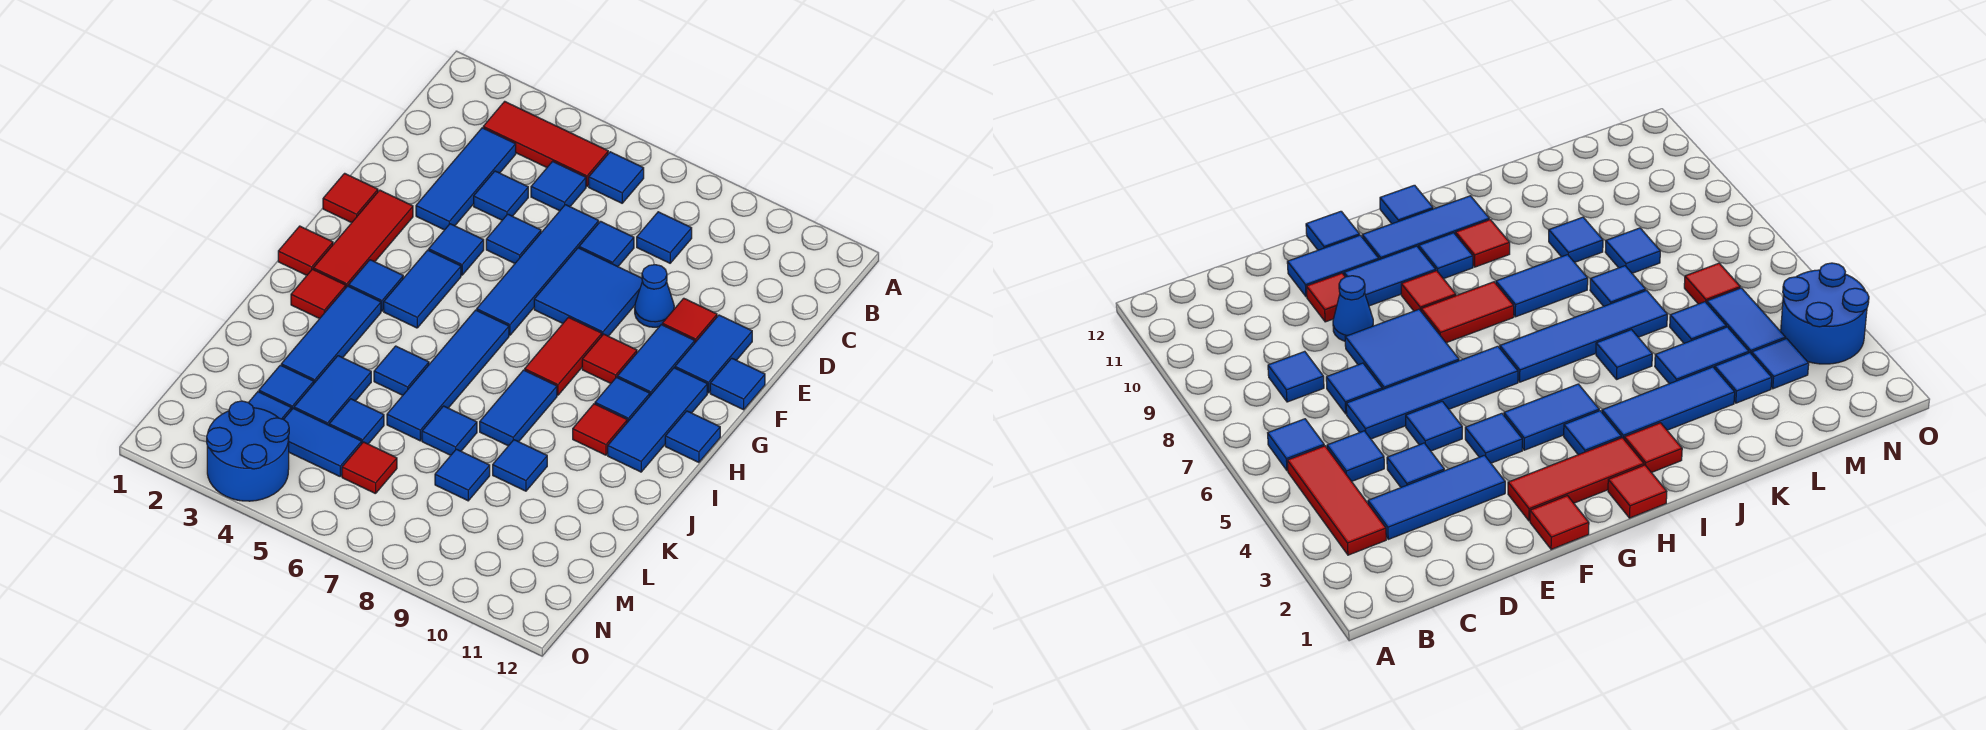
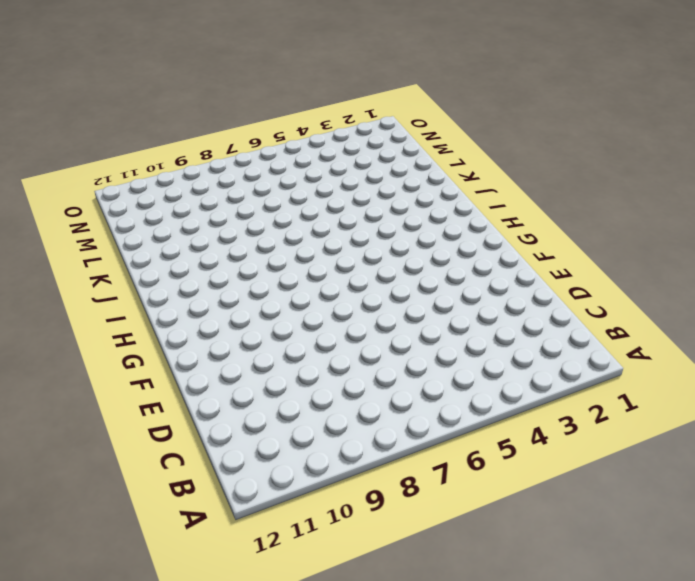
none -> red 1x3 tile [483,101,608,187]
none -> blue 1x1 tile [589,152,644,203]
none -> blue 1x3 tile [416,128,516,230]
none -> blue 1x1 tile [531,161,586,211]

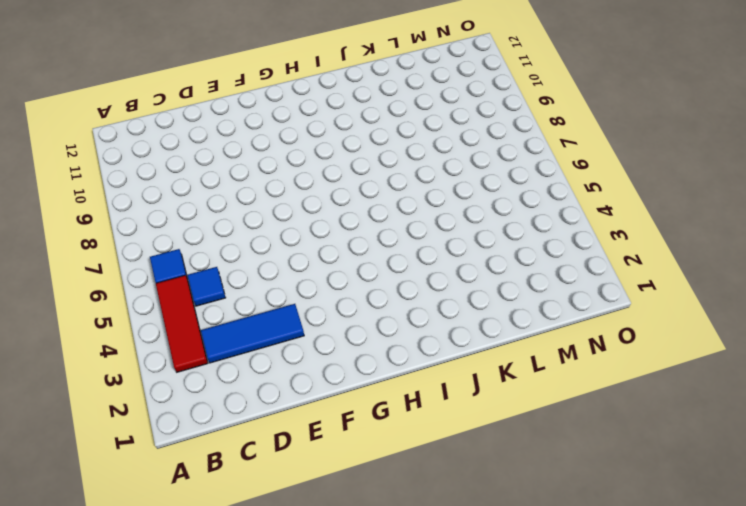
none -> blue 1x1 tile [637,212,692,263]
none -> blue 1x1 tile [474,171,528,220]
none -> blue 1x4 tile [477,205,599,335]
none -> blue 1x1 tile [579,221,634,267]

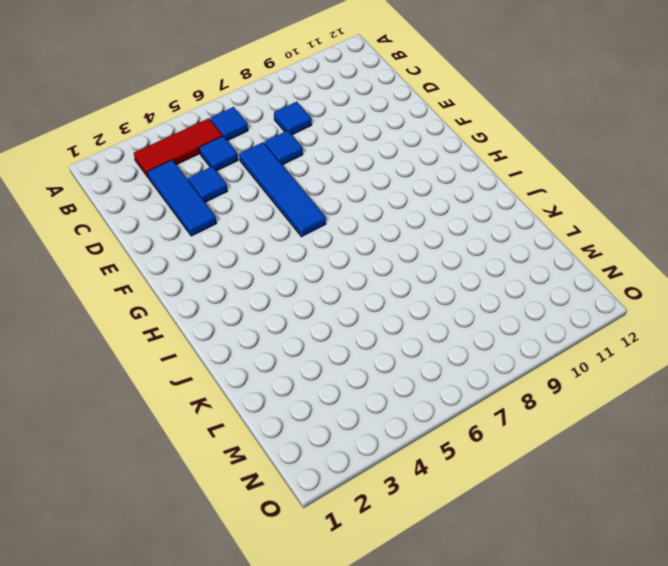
none -> blue 1x1 tile [486,214,541,263]
none -> blue 2x2 tile [534,248,642,336]
none -> blue 1x1 cone [635,265,674,327]
none -> red 1x1 tile [662,298,717,342]

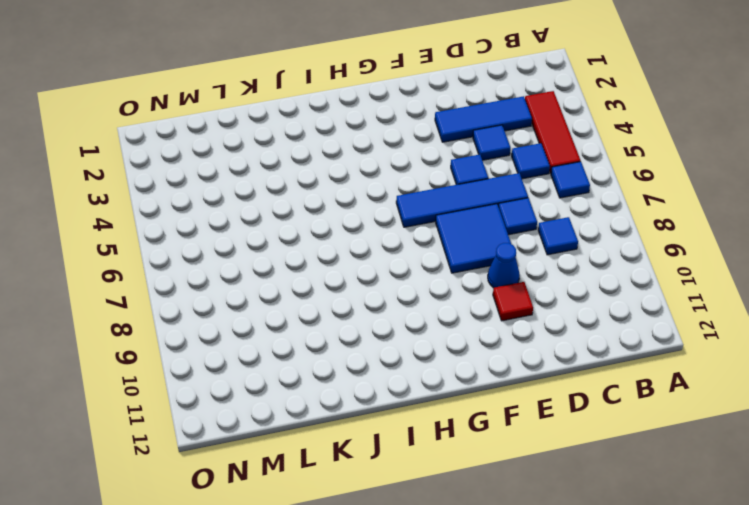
none -> blue 1x2 tile [675,315,752,393]
none -> red 1x1 tile [323,173,378,223]
none -> red 1x3 tile [313,190,413,287]
none -> blue 1x1 tile [429,224,484,275]

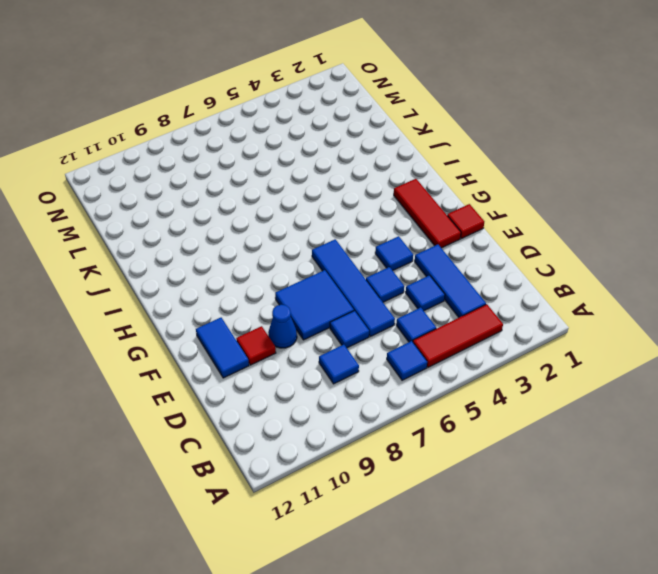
none -> blue 1x2 tile [617,325,695,395]
none -> blue 1x1 tile [710,358,765,410]
none -> blue 1x2 tile [384,250,461,328]
none -> red 1x2 tile [525,317,602,395]

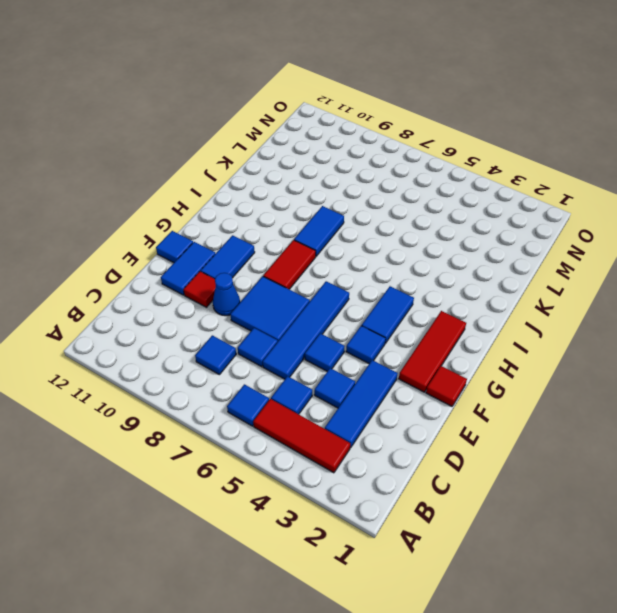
none -> red 1x1 tile [582,334,637,383]
none -> blue 1x3 tile [608,368,707,472]
none -> red 1x1 tile [278,226,333,275]
none -> blue 1x1 tile [349,260,403,311]

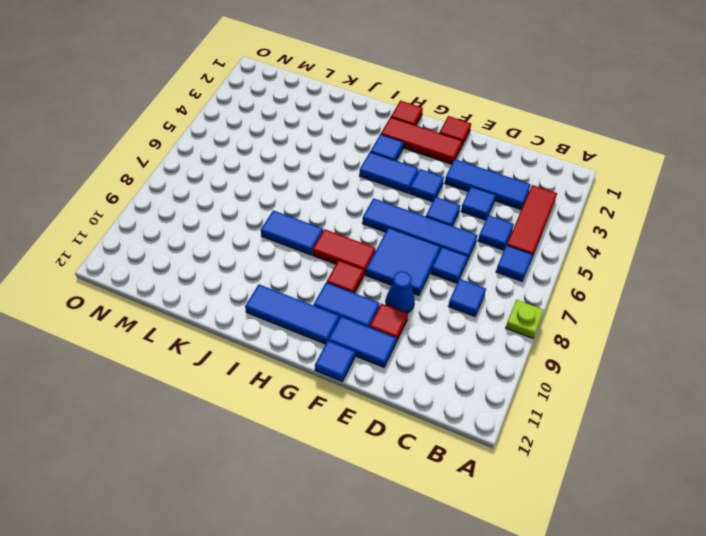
lime 1x1 plate [506,300,544,338] -> none
none -> blue 1x4 tile [387,310,509,441]
none -> blue 1x1 tile [595,377,650,422]
none -> blue 1x1 tile [665,411,720,462]
none -> red 1x1 tile [291,269,346,319]

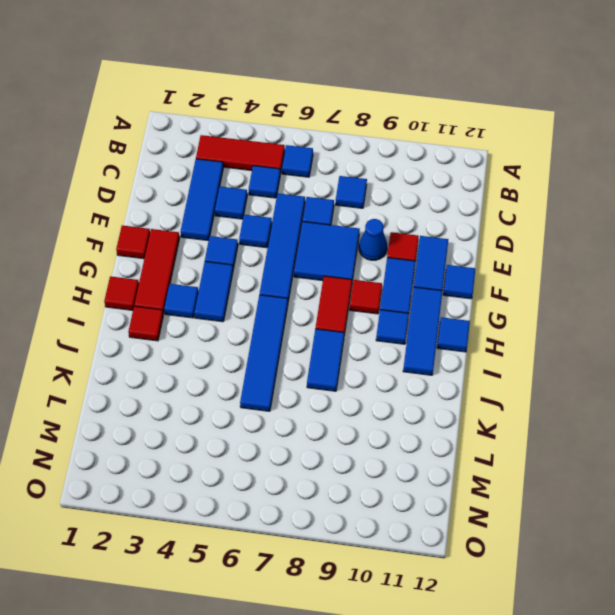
none -> blue 1x3 tile [281,286,381,383]
none -> red 1x1 tile [573,404,627,455]
none -> blue 1x1 tile [374,346,429,395]
none -> blue 1x2 tile [294,356,371,425]

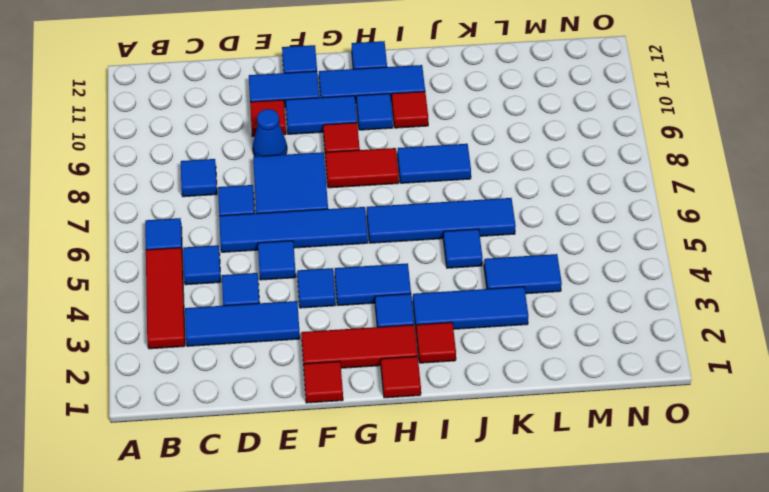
none -> blue 1x1 tile [422,406,477,455]
none -> blue 1x1 tile [493,440,547,491]
none -> blue 1x1 tile [259,365,314,410]
none -> blue 1x1 tile [329,399,384,444]

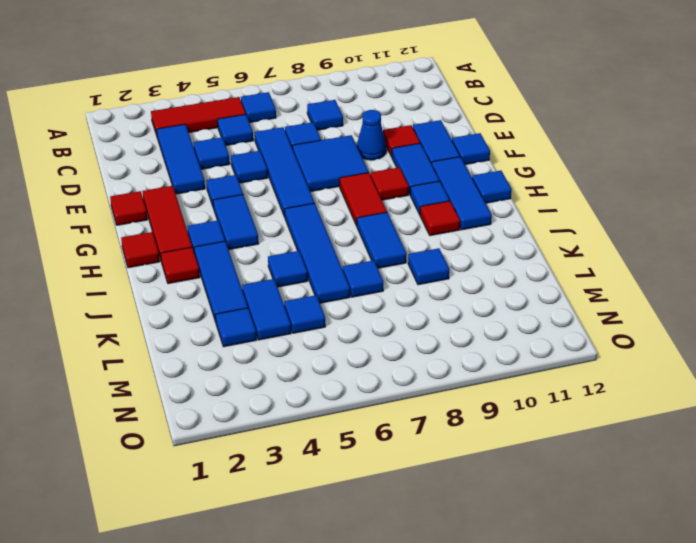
none -> blue 1x1 tile [435,449,490,501]
none -> blue 1x1 tile [248,392,291,419]
none -> blue 1x2 tile [284,409,362,476]
none -> red 1x1 tile [342,442,397,494]

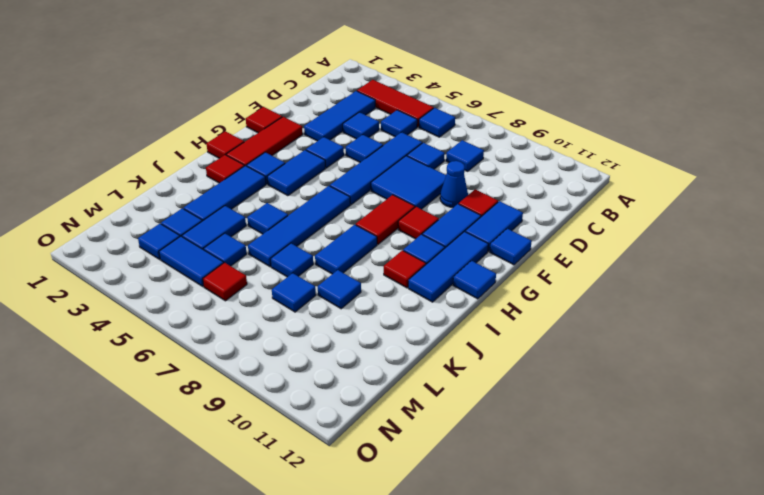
none -> blue 2x2 round brick [207,401,289,501]

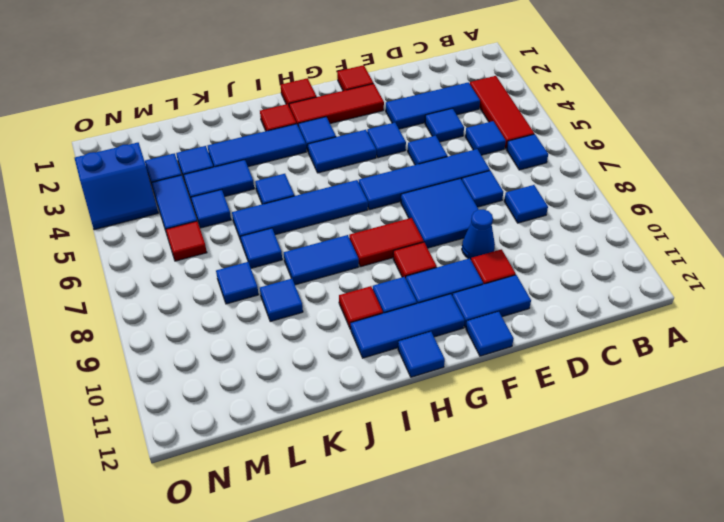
blue 2x2 slope [75,143,158,230] -> blue 2x2 round brick [207,401,289,501]

